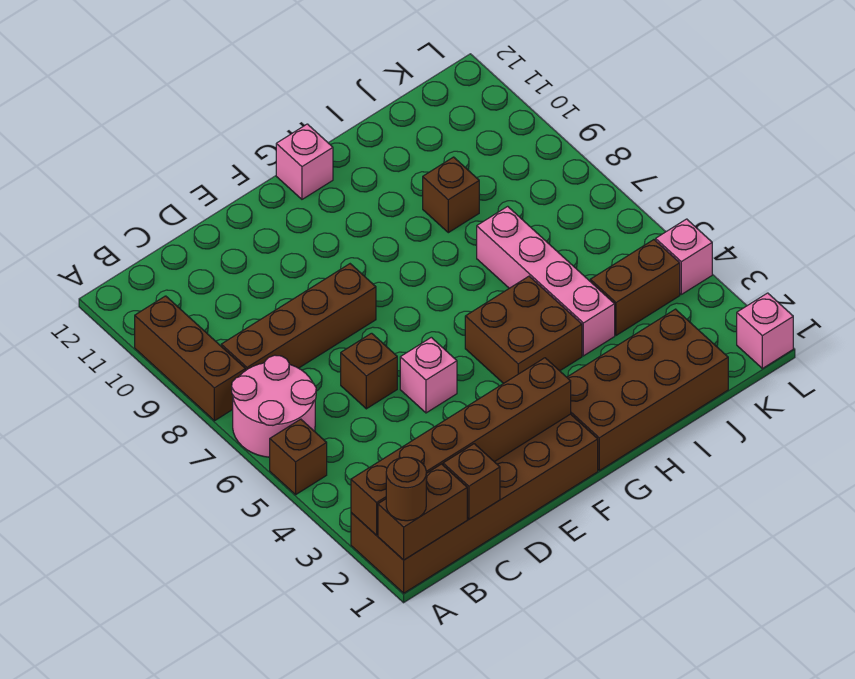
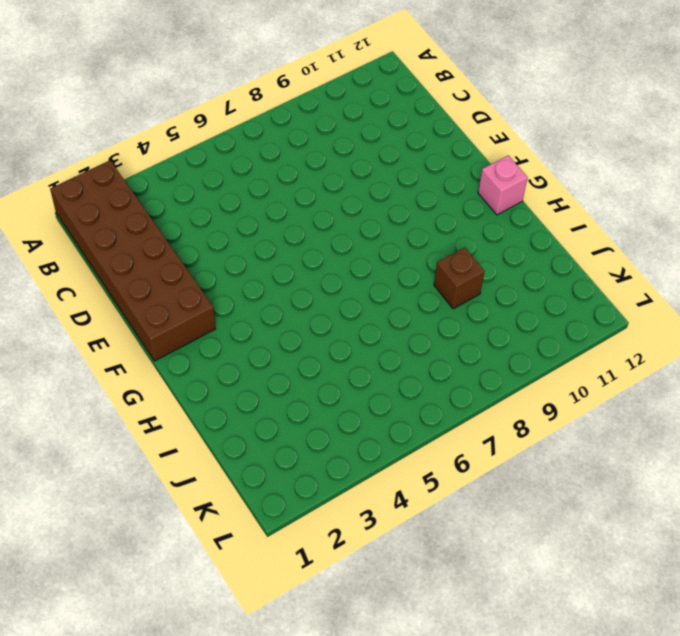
none -> brown 1x1 brick [270,419,327,495]
none -> pink 2x2 round brick [232,355,316,457]
none -> brown 1x3 brick [135,296,245,421]

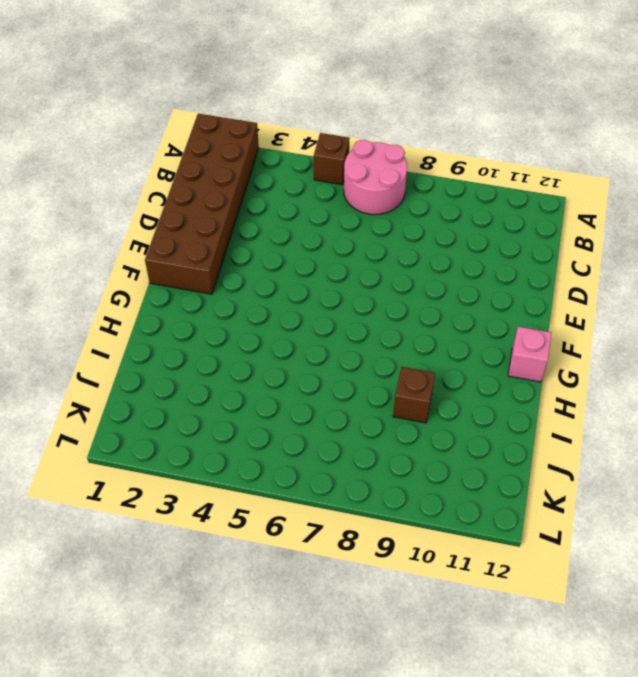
none -> brown 1x3 brick [135,296,245,421]
none -> brown 1x4 brick [221,264,376,371]
none -> brown 1x1 brick [341,333,397,409]

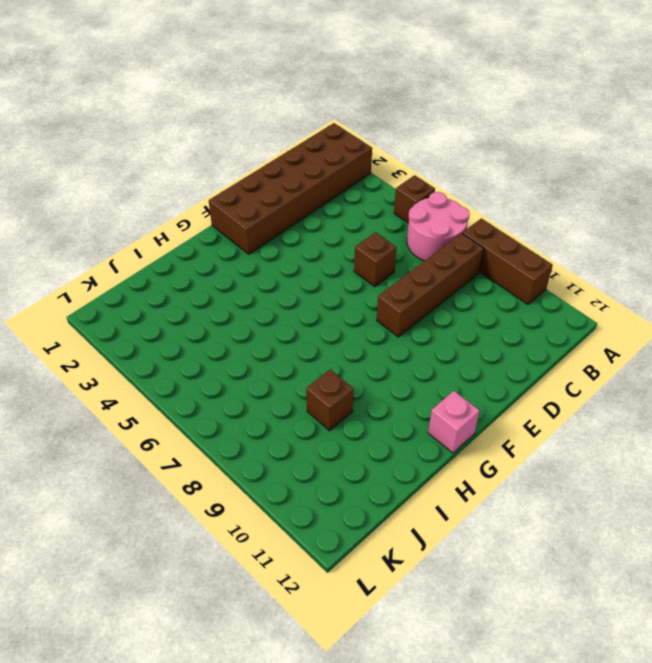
none -> pink 1x1 brick [400,337,457,413]
none -> brown 2x4 brick [567,309,728,471]
none -> brown 2x2 brick [465,276,582,384]

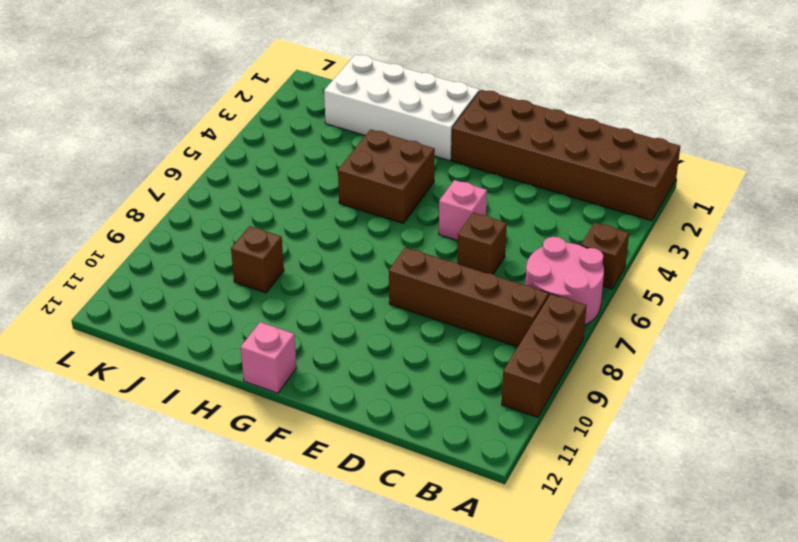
white 2x4 brick [324,54,479,161] -> brown 2x4 brick [567,309,728,471]
none -> pink 1x4 brick [477,206,615,356]
none -> brown 1x2 brick [590,240,680,335]
none -> pink 1x1 brick [737,293,793,368]

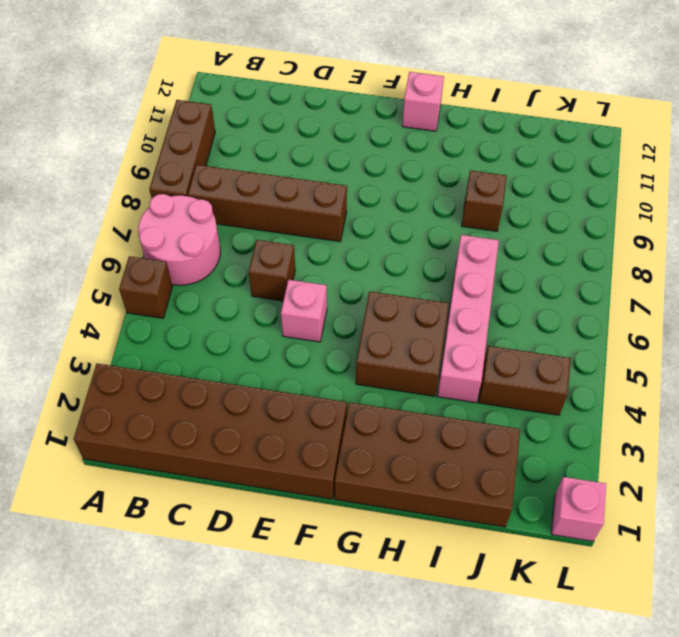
none -> pink 1x1 brick [656,219,712,294]
none -> brown 1x2 brick [378,464,467,560]
none -> brown 1x6 brick [351,358,571,535]

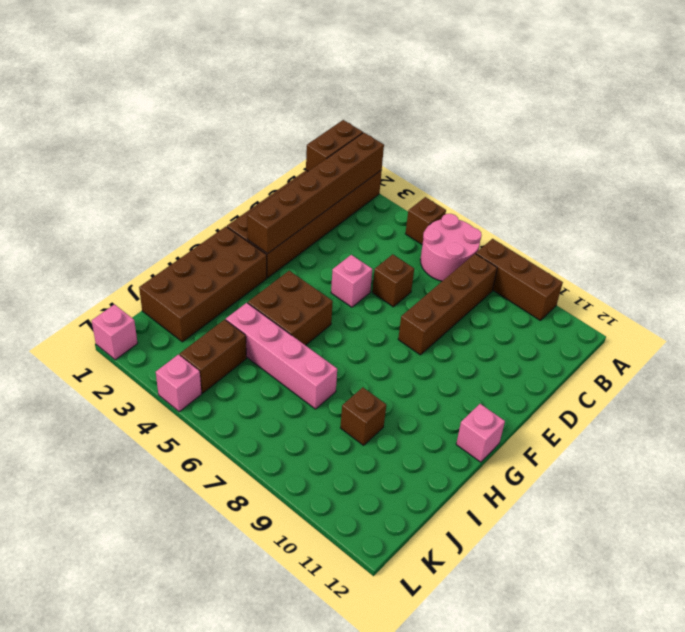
none -> brown 1x1 brick [443,444,500,519]
none -> brown 1x1 round brick [386,457,426,521]

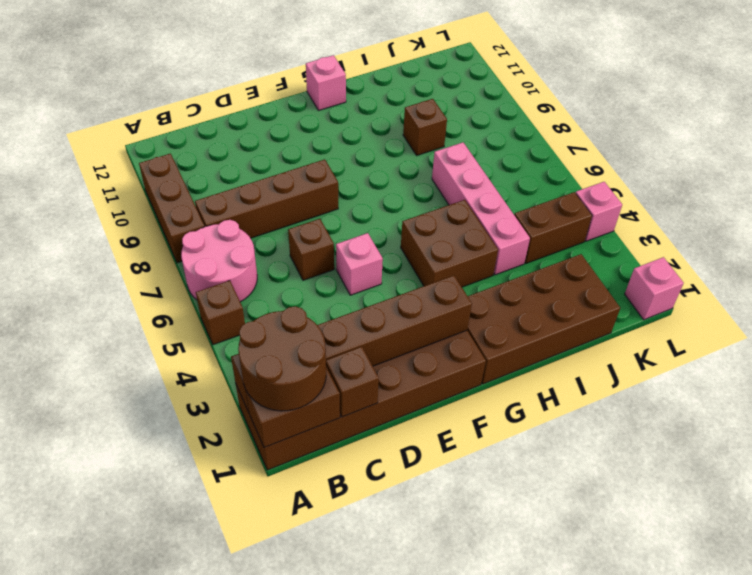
brown 2x2 round brick [238,306,326,411] -> brown 1x1 round brick [386,457,426,521]

